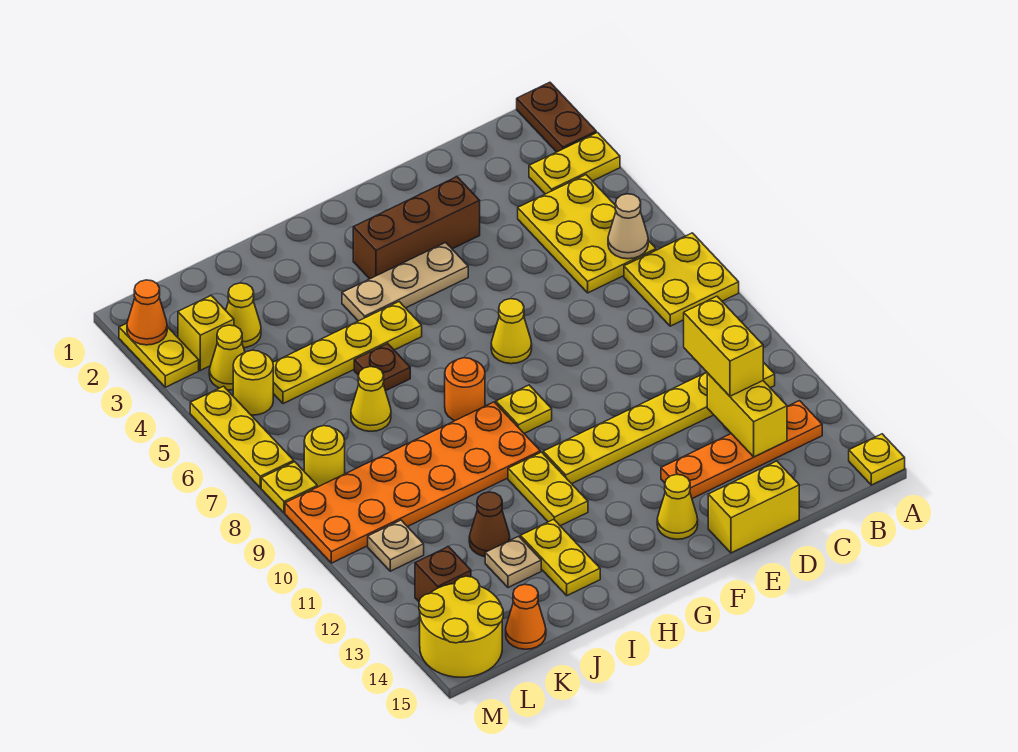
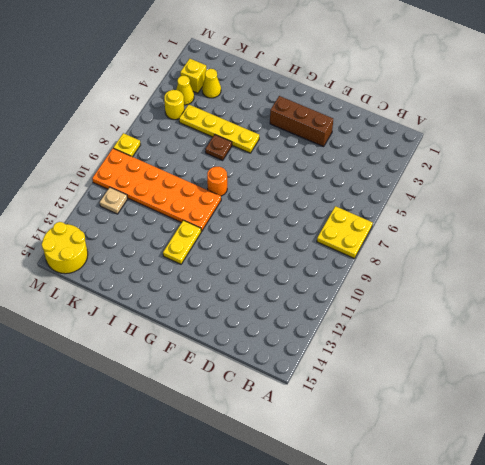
none -> brown 1x2 plate [517,82,596,152]
none -> yellow 1x2 plate [529,133,620,194]
none -> yellow 1x1 plate [849,434,905,485]
none -> yellow 2x3 plate [518,175,656,293]

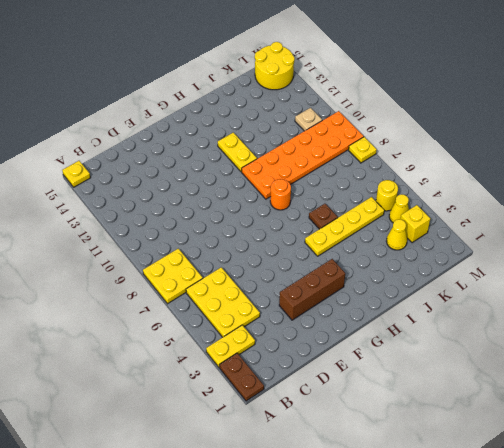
none -> yellow 1x6 plate [543,362,775,484]
none -> orange 1x4 plate [661,401,822,499]
none -> yellow 1x2 brick [708,461,799,553]
none -> tan 1x3 plate [342,242,468,321]

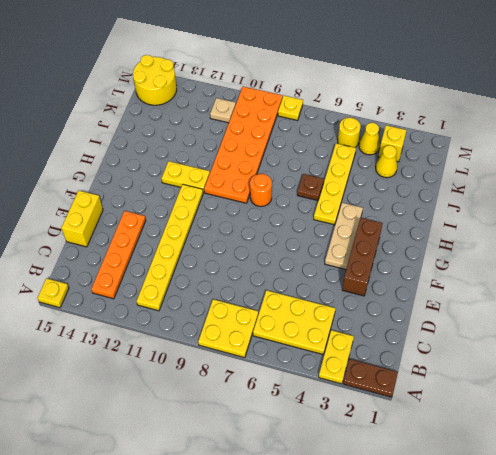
none -> yellow 1x1 cone [491,299,532,364]
none -> yellow 1x1 cone [657,474,698,539]
none -> yellow 1x1 plate [496,385,552,433]
none -> yellow 1x2 plate [520,519,600,596]

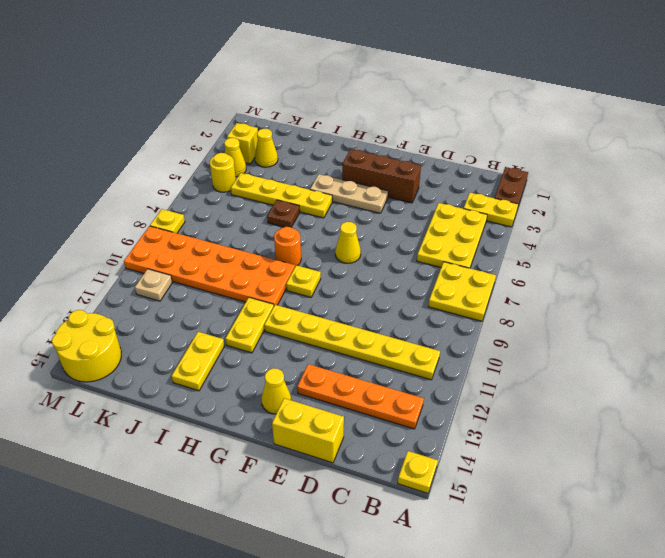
none -> yellow 1x1 cone [351,367,391,431]
none -> brown 1x1 cone [469,492,510,556]
none -> tan 1x1 plate [485,536,541,588]
none -> orange 1x1 cone [506,584,546,649]

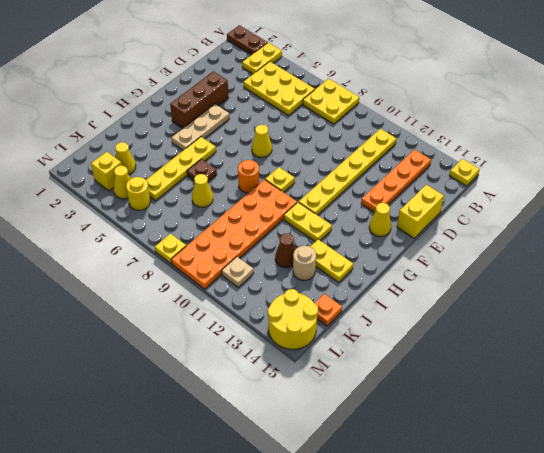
tan 1x1 round brick [293,246,316,280] -> tan 1x1 plate [485,536,541,588]
orange 1x1 plate [314,294,342,326] -> orange 1x1 cone [506,584,546,649]
none -> yellow 1x1 round brick [304,426,345,487]
none -> brown 1x1 brick [415,547,471,601]
none -> yellow 1x2 plate [119,323,199,387]
none -> yellow 1x3 plate [190,386,294,488]

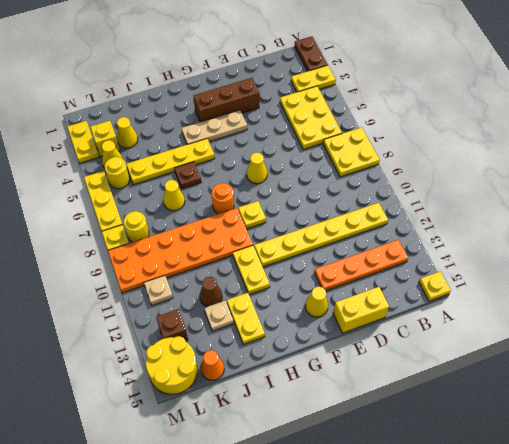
none -> tan 1x1 cone [608,194,648,259]
none -> yellow 1x2 brick [707,373,787,457]
none -> orange 1x1 cone [127,280,167,345]
none -> yellow 1x2 brick [684,296,763,396]

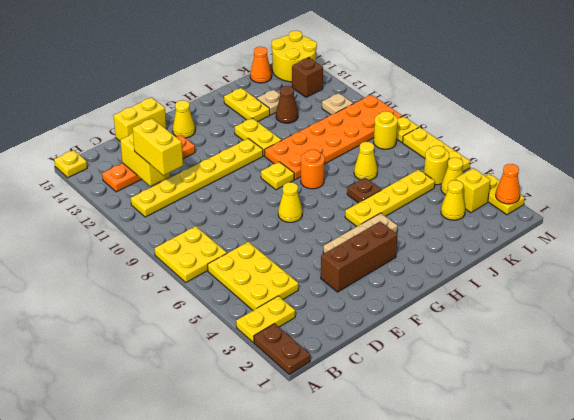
none -> tan 1x1 cone [608,194,648,259]

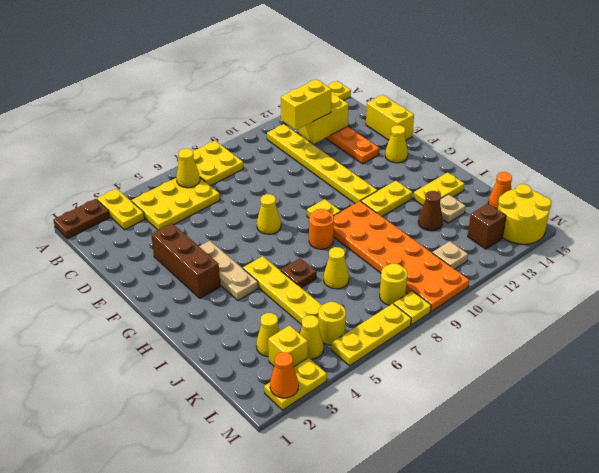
yellow 1x1 cone [176,149,200,188] -> tan 1x1 cone [608,194,648,259]

